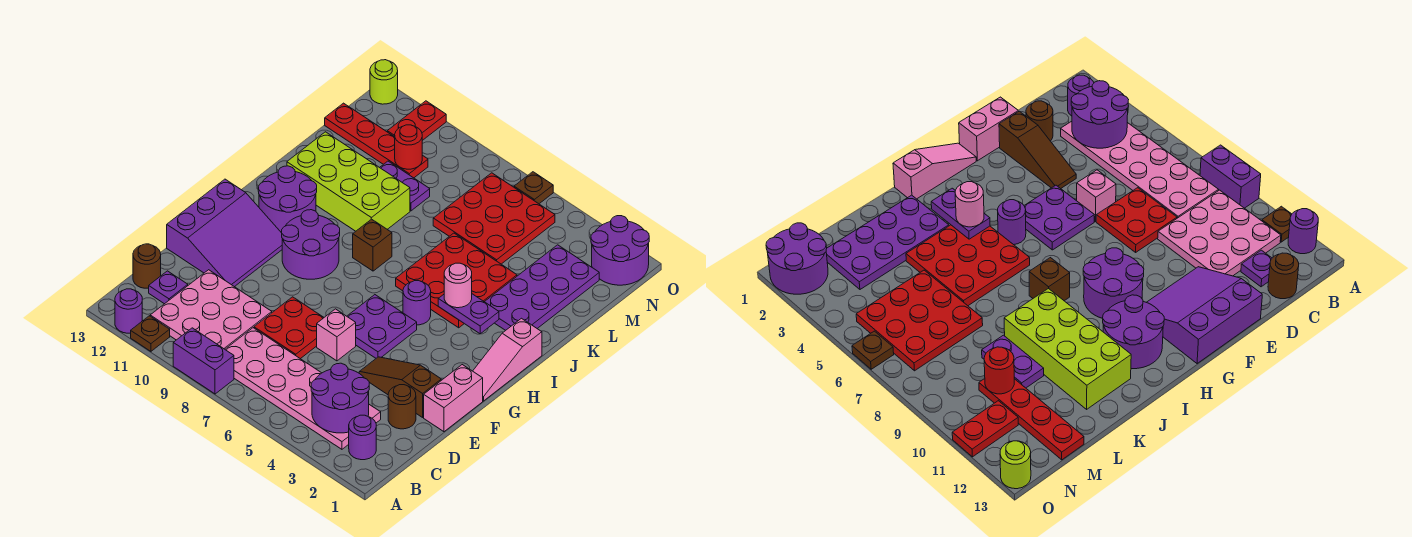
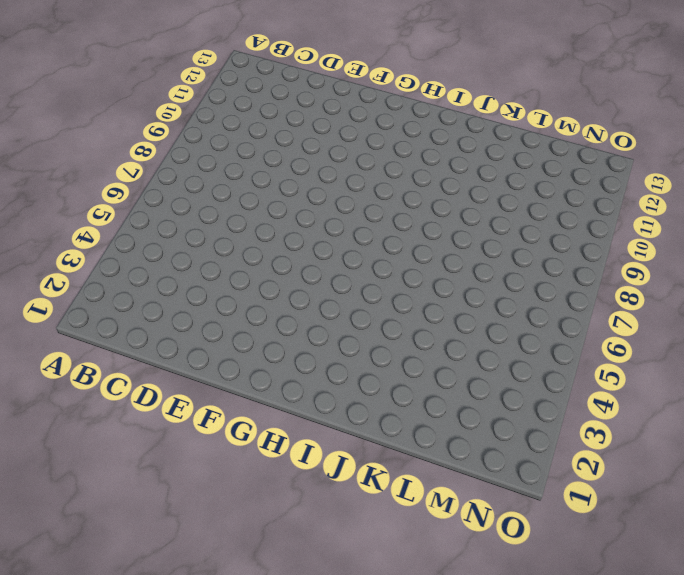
none -> purple 1x2 brick [173,328,234,394]
none -> brown 1x1 plate [131,316,170,351]
none -> purple 1x1 round brick [115,289,142,333]
none -> purple 1x1 round brick [349,415,376,460]

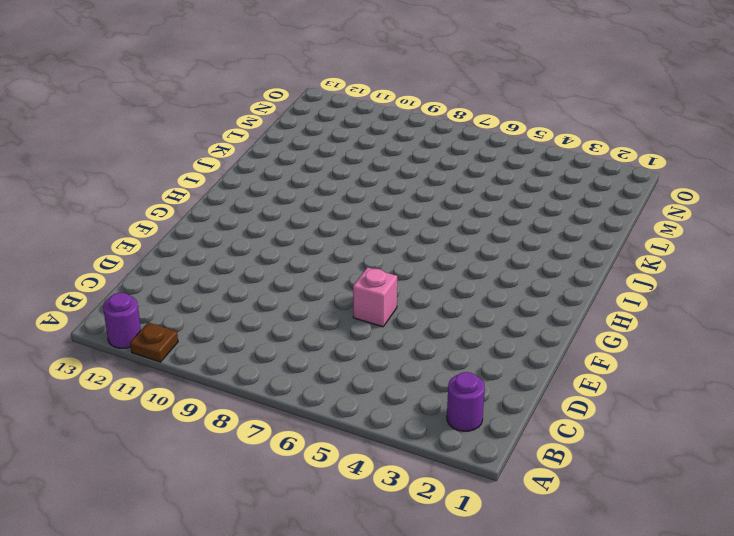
none -> purple 1x2 brick [173,328,234,394]
none -> pink 2x6 plate [225,328,381,449]
none -> pink 3x3 plate [150,270,272,349]
none -> purple 1x1 plate [149,271,188,304]

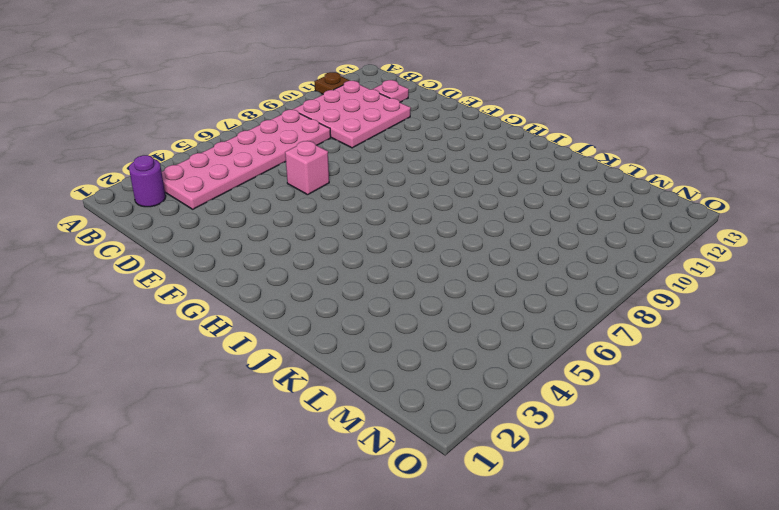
pink 1x1 plate [373,80,409,102] -> purple 1x1 plate [149,271,188,304]
none -> purple 1x2 brick [173,328,234,394]
none -> purple 1x1 round brick [115,289,142,333]
none -> brown 1x1 round brick [133,244,161,288]
none -> brown 1x1 round brick [388,385,416,429]

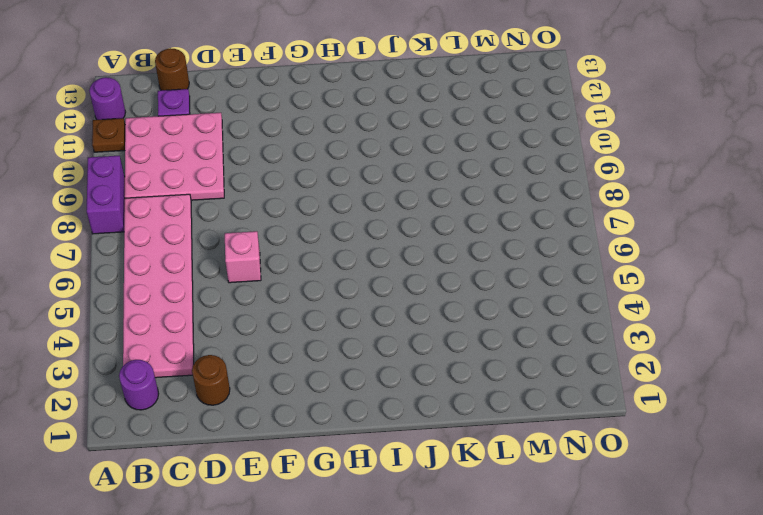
none -> red 2x2 plate [254,297,324,359]
none -> pink 1x2 brick [424,365,483,432]
none -> brown 1x3 slope [359,357,441,417]
none -> purple 3x3 slope [167,179,282,287]

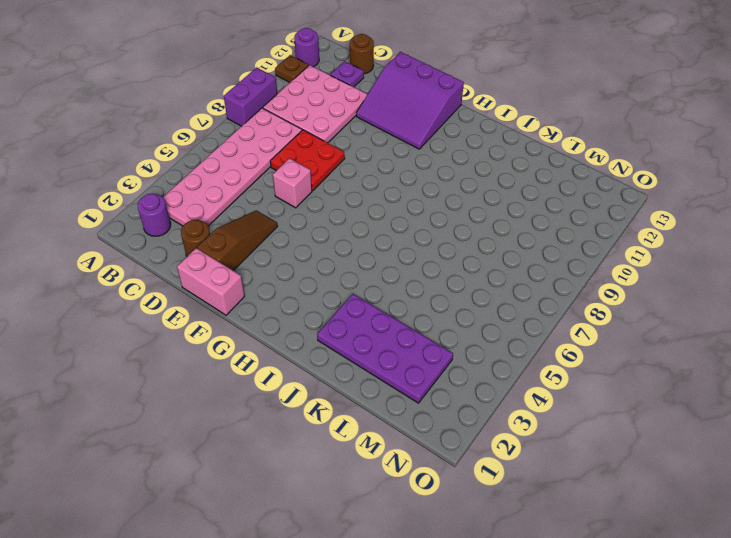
none -> purple 2x2 plate [347,295,417,358]
none -> pink 1x3 slope [473,318,542,401]
none -> purple 2x2 round brick [282,210,340,279]
none -> purple 1x1 round brick [403,281,431,325]

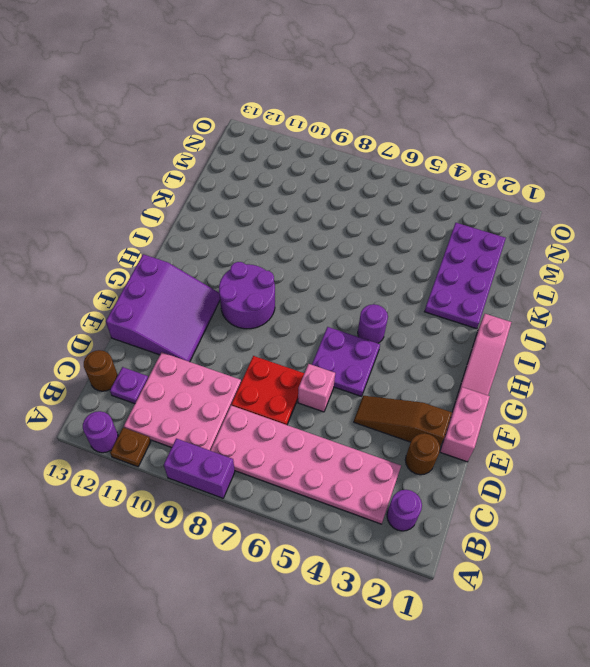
none -> purple 2x2 round brick [258,166,317,233]
none -> red 3x3 plate [396,233,517,328]
none -> brown 1x1 brick [353,219,392,271]
none -> lime 2x4 brick [287,132,410,231]

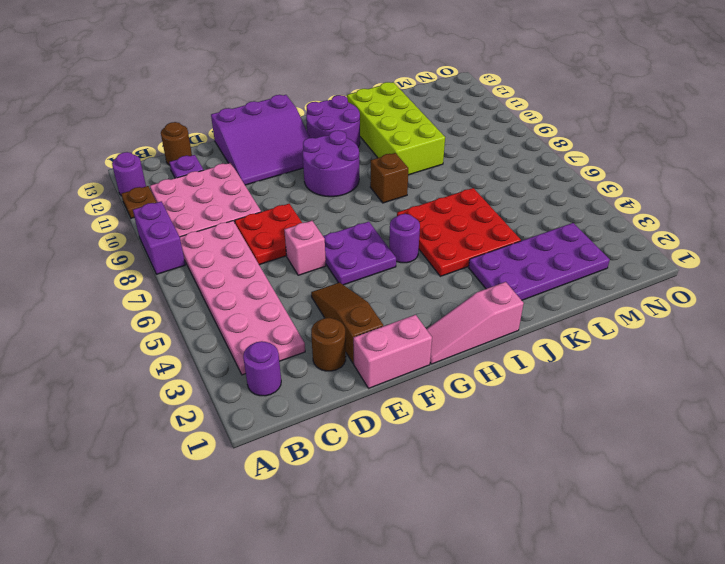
none -> red 3x3 plate [433,173,555,264]
none -> purple 1x2 plate [380,161,430,211]
none -> red 1x4 plate [325,103,428,178]
none -> purple 2x2 round brick [591,216,649,285]

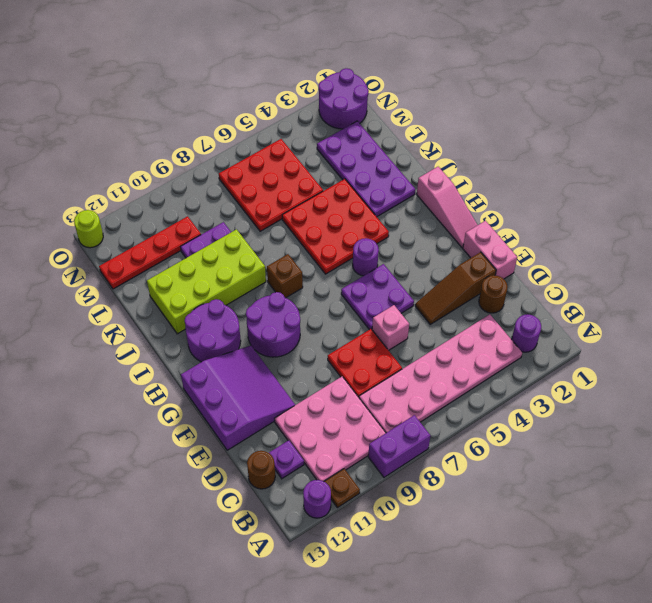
none -> red 1x2 plate [387,101,446,141]
none -> brown 1x1 plate [514,172,553,204]
none -> purple 2x2 round brick [311,363,369,433]
none -> purple 1x2 plate [438,294,499,334]

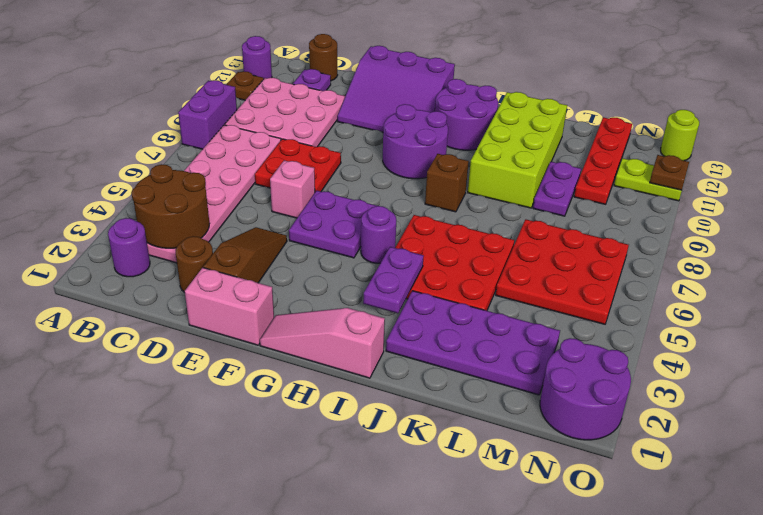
brown 2x2 round brick [131,164,209,248] -> purple 2x2 round brick [311,363,369,433]
lime 1x2 plate [614,158,682,201] -> red 1x2 plate [387,101,446,141]
brown 1x1 plate [650,155,689,190] -> brown 1x1 plate moved to [514,172,553,204]
none -> red 1x1 round brick [395,125,422,169]
none -> pink 1x1 round brick [444,263,472,308]

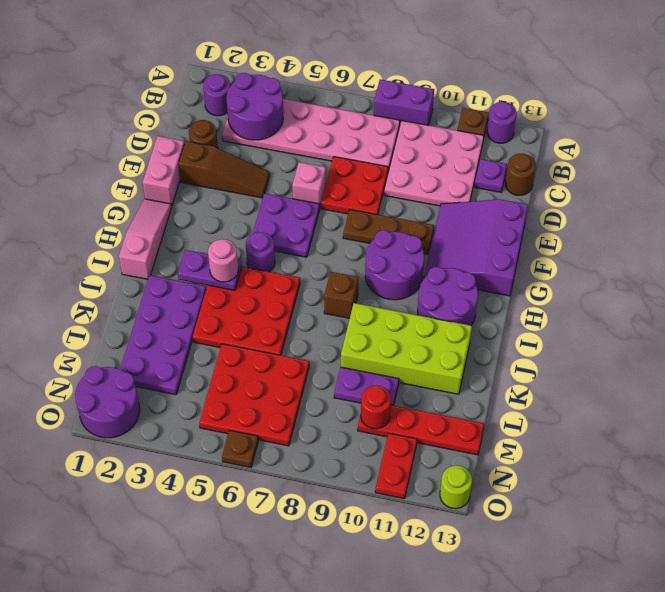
brown 1x3 plate [343,210,434,254] -> none

